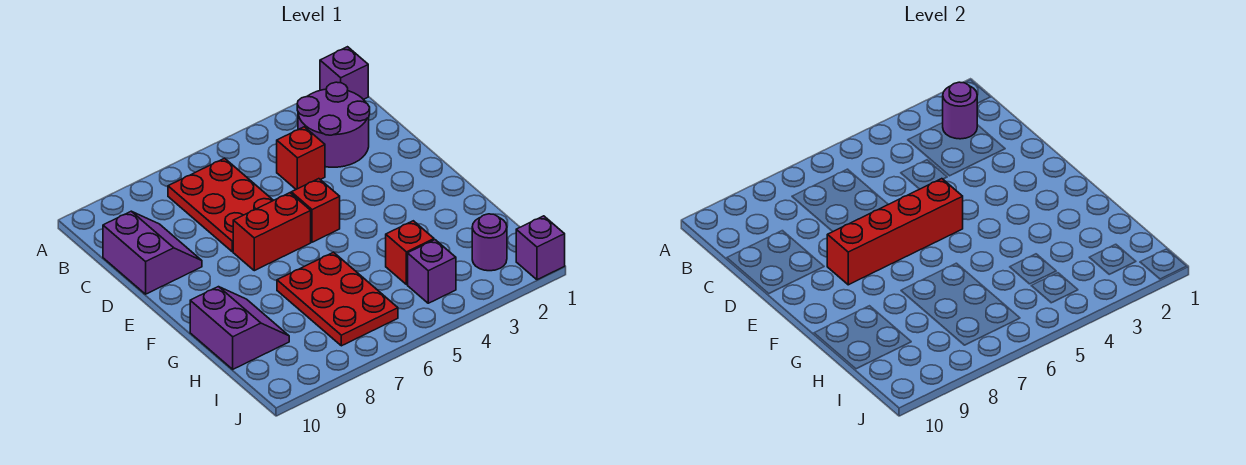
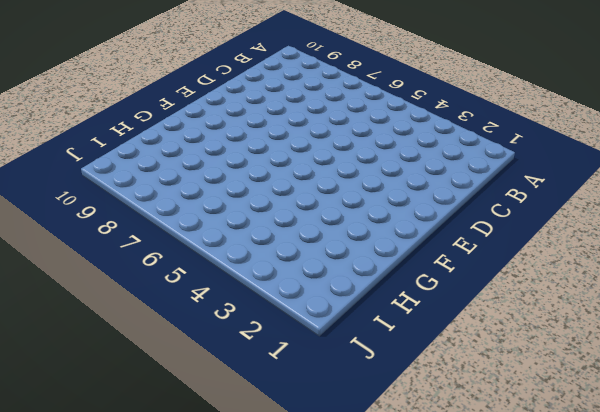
none -> purple 1x1 brick [320,47,368,100]
none -> purple 2x2 round brick [297,82,370,167]
none -> red 2x3 plate [168,158,273,252]

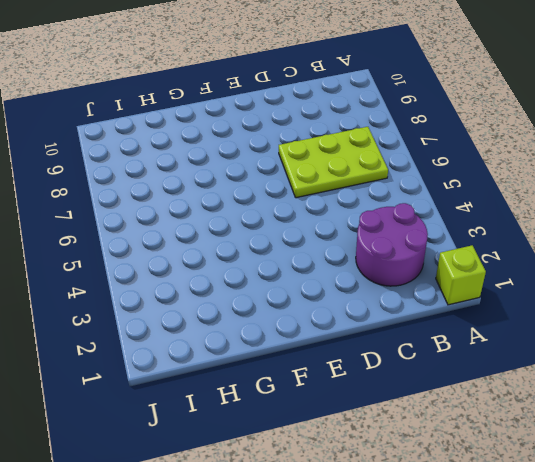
lime 1x1 brick [436,245,486,305] -> purple 1x1 brick [320,47,368,100]
lime 2x3 plate [279,127,388,198] -> red 2x3 plate [168,158,273,252]
none -> red 1x1 brick [277,127,325,189]
none -> purple 2x2 slope [103,211,202,294]
none -> red 1x1 brick [291,179,340,242]

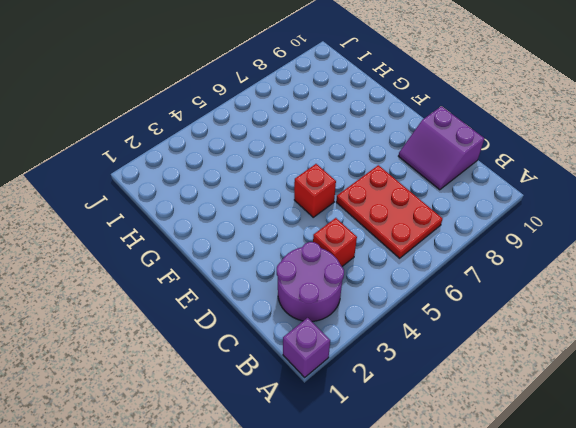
none -> red 1x2 brick [233,193,311,271]
none -> red 2x3 plate [277,252,398,346]
none -> purple 2x2 slope [190,287,289,369]

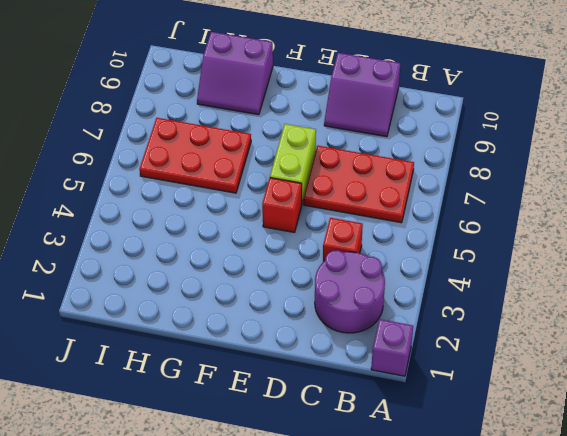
lime 1x2 brick [270,124,316,203] -> red 1x2 brick [233,193,311,271]
none -> red 1x1 brick [386,221,434,285]
none -> purple 1x1 round brick [472,214,507,271]
none -> purple 1x1 brick [408,240,456,303]

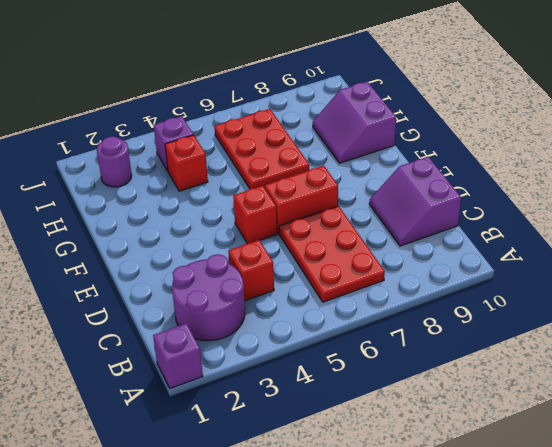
none -> purple 1x1 brick [516,216,565,280]
none -> purple 1x1 round brick [943,82,977,139]
none -> red 1x4 brick [827,179,963,285]

